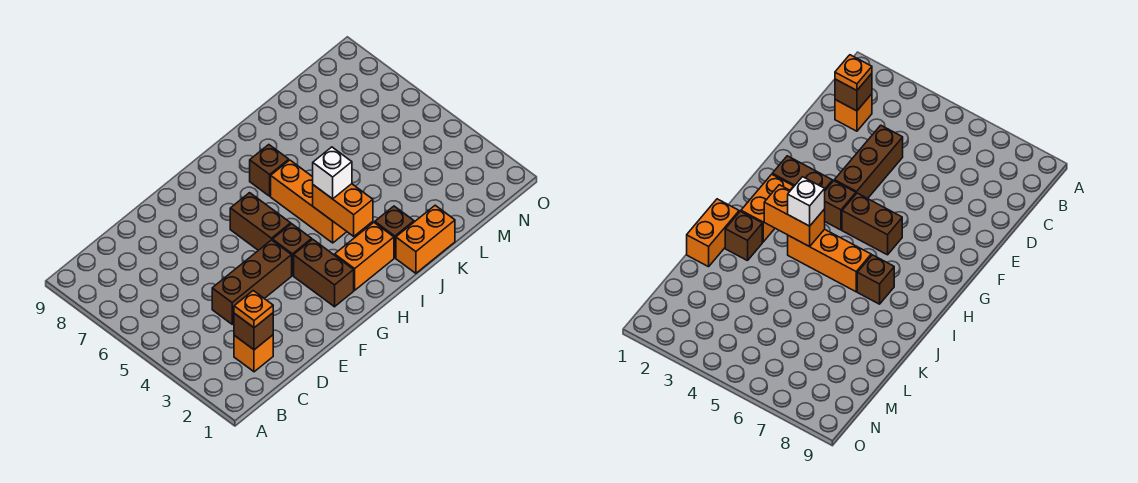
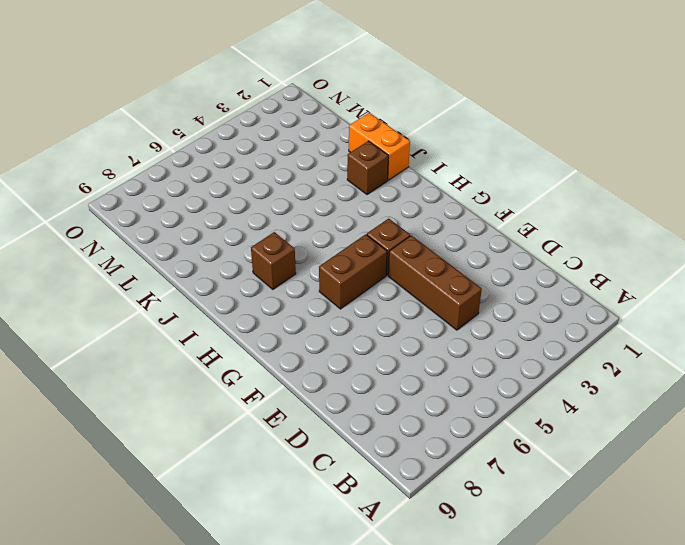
none -> orange 1x1 brick [234,335,273,372]
none -> brown 1x2 brick [294,239,354,307]
none -> orange 1x2 brick [335,222,394,290]

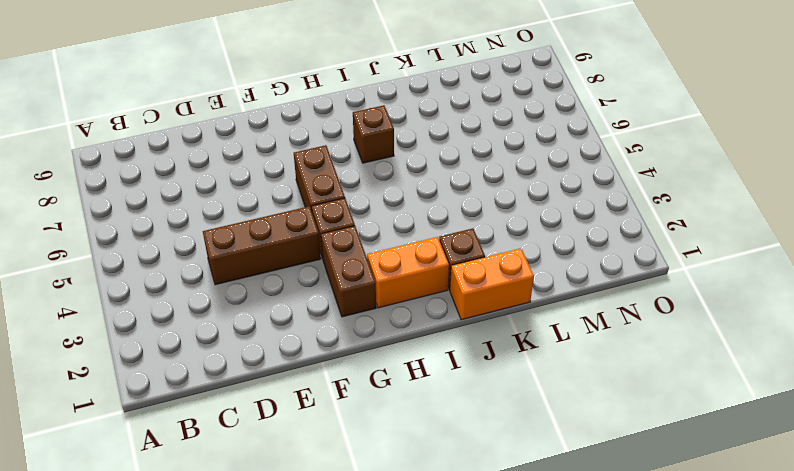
none -> orange 1x1 brick [234,335,273,372]
none -> orange 1x3 brick [271,160,347,243]
none -> brown 1x1 brick [234,313,273,350]

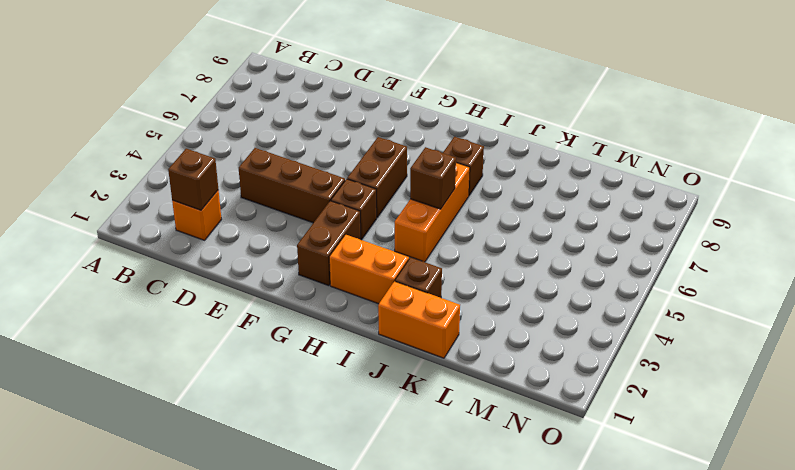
brown 1x1 brick [410,147,456,209] -> none
none -> orange 1x2 brick [313,184,373,236]
none -> orange 1x1 plate [234,291,273,328]
none -> white 1x1 brick [313,147,352,199]

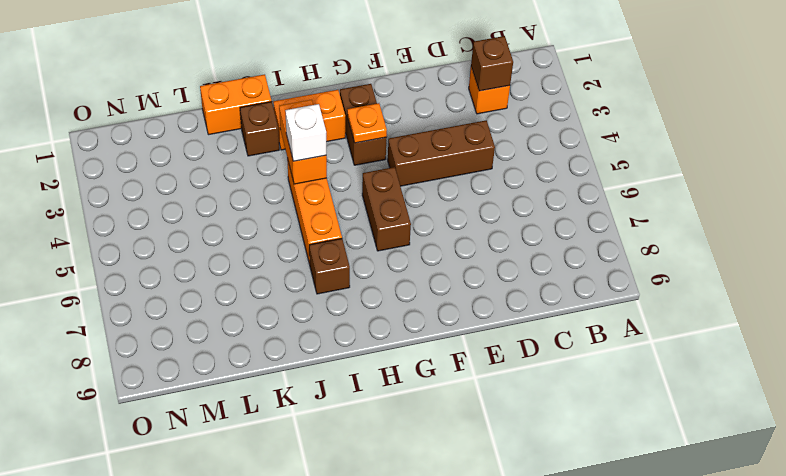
orange 1x1 plate [347,103,387,143] -> orange 1x1 plate moved to [234,291,273,328]
none -> brown 1x1 brick [273,224,312,276]

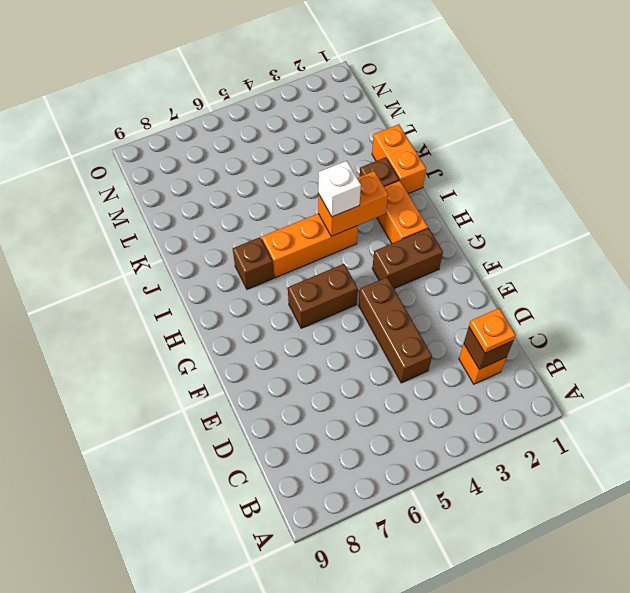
none -> brown 1x1 brick [273,224,312,276]

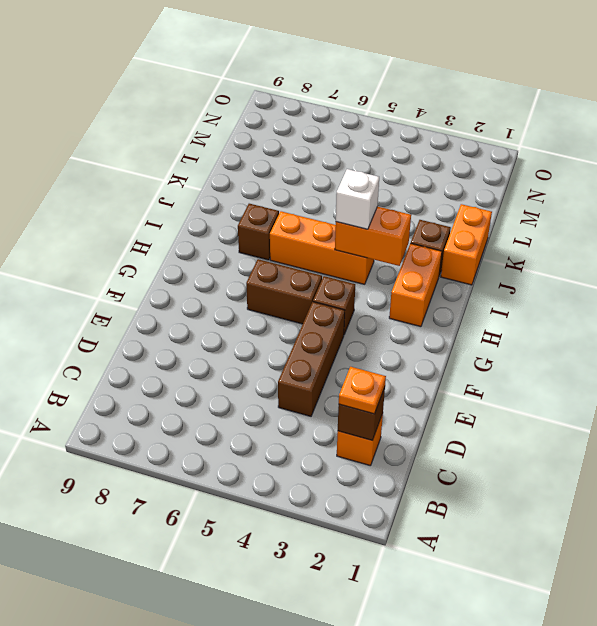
none -> brown 1x2 brick [294,239,354,307]

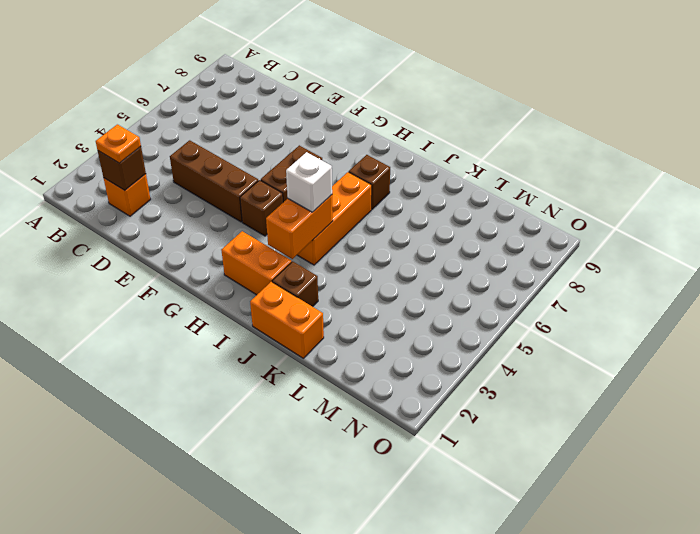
none -> brown 1x2 brick [294,239,354,307]

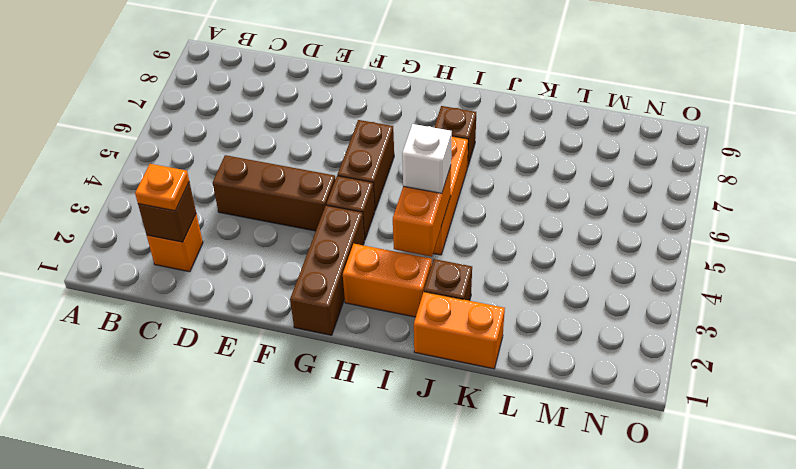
brown 1x3 brick [290,205,364,335] -> brown 1x2 brick [294,239,354,307]

